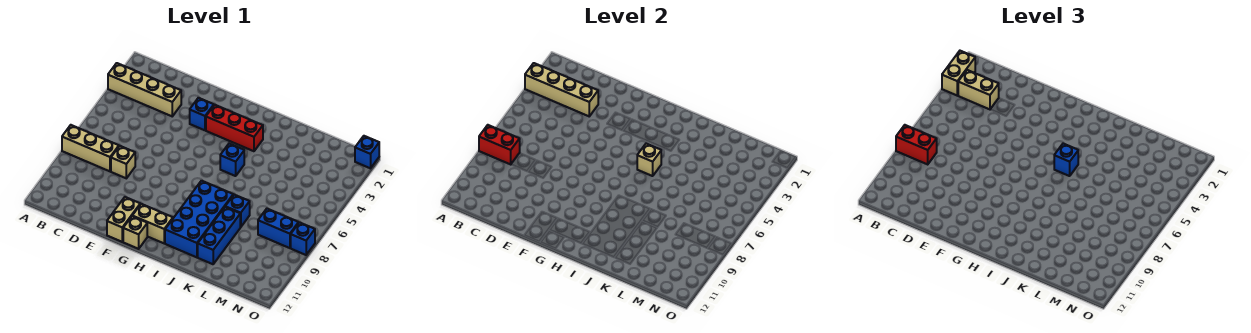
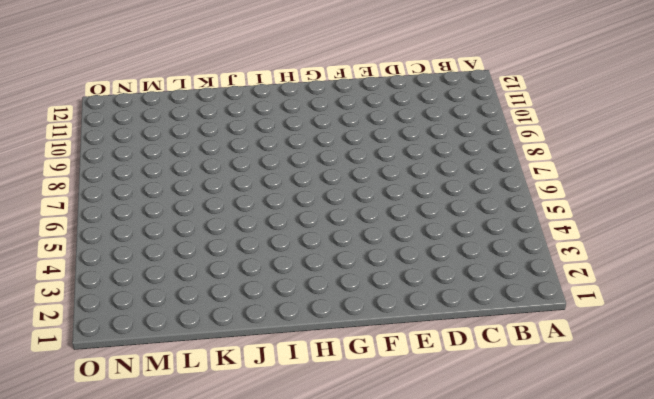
none -> tan 1x4 brick [108,63,181,116]
none -> tan 1x3 brick [62,125,119,171]
none -> tan 1x1 brick [111,146,135,178]

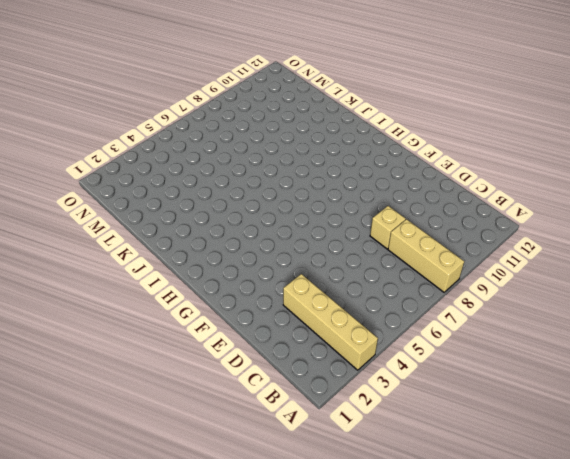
none -> blue 1x1 brick [190,98,214,130]
none -> tan 1x2 brick [107,197,140,242]
none -> red 1x3 brick [206,105,263,151]

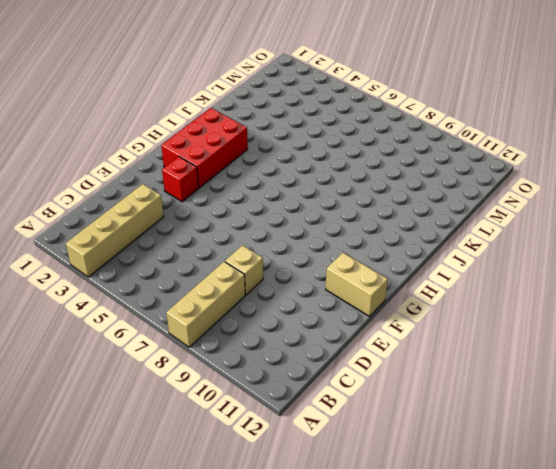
red 1x1 brick [162,157,199,202] -> blue 1x1 brick [190,98,214,130]
red 2x3 brick [161,108,248,188] -> red 1x3 brick [206,105,263,151]
none -> tan 1x2 brick [133,204,173,243]
none -> tan 1x1 brick [123,216,147,249]
none -> blue 1x1 brick [220,144,244,176]

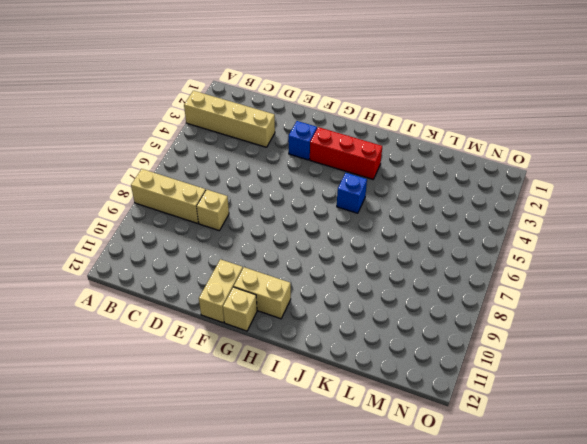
none -> blue 2x4 brick [165,181,233,257]
none -> blue 1x1 brick [225,195,250,227]
none -> blue 1x3 brick [198,207,240,264]

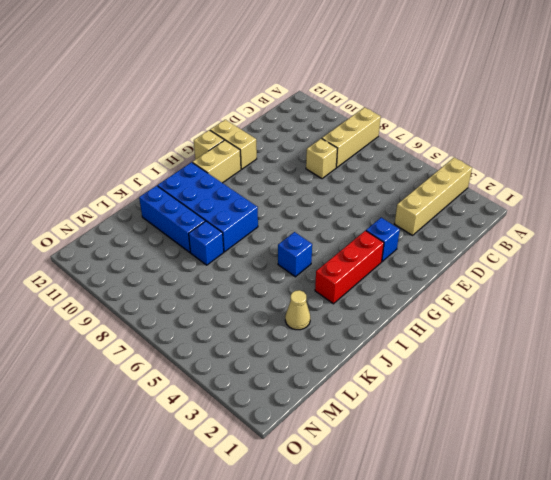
tan 1x1 cone [285,290,310,330] -> none
none -> blue 1x2 brick [258,209,299,248]
none -> blue 1x1 brick [355,136,379,168]
none -> blue 1x1 brick [291,222,315,255]

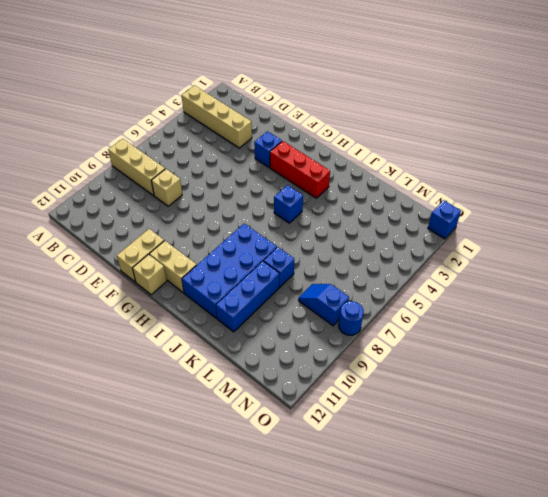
blue 1x2 slope [298,284,349,326] -> blue 1x2 brick [258,209,299,248]
blue 1x1 round brick [339,301,364,335] -> blue 1x1 brick [291,222,315,255]
none -> tan 1x4 brick [525,63,598,116]
none -> red 1x2 brick [479,125,520,164]
none -> tan 1x1 brick [637,144,661,176]

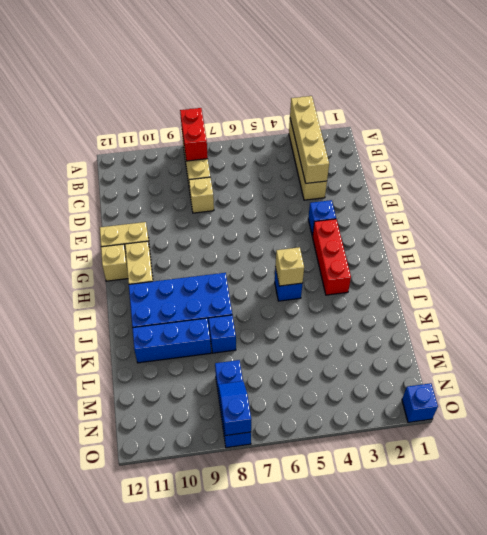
blue 1x2 slope [218,381,251,436] -> none
none -> tan 1x2 brick [942,51,975,95]
none -> red 1x2 brick [896,125,937,164]
none -> tan 1x2 brick [958,70,999,109]

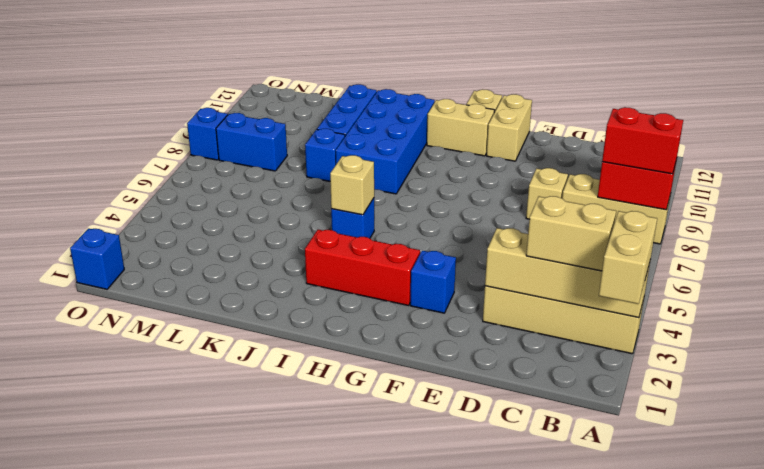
none -> blue 1x1 brick [1054,144,1078,176]

